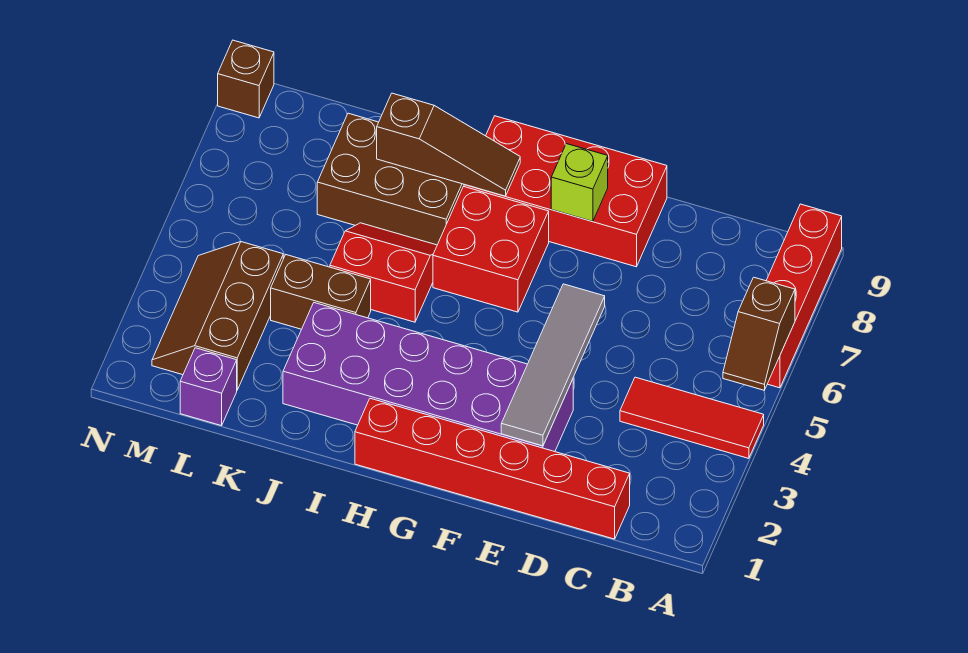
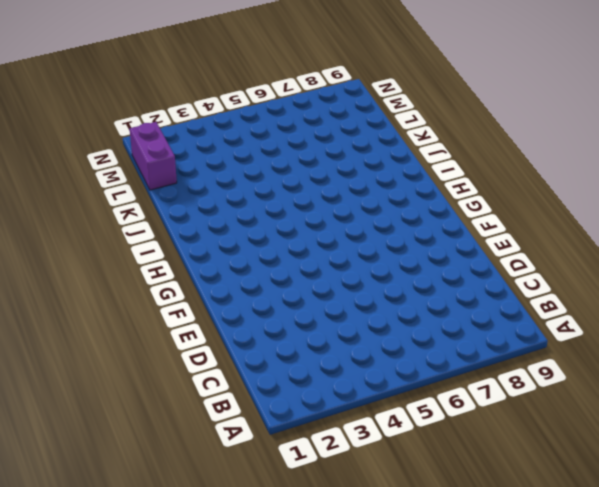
purple 1x2 brick [130,122,177,190] -> purple 1x1 brick [180,348,237,426]
none -> red 1x3 tile [620,377,764,458]
none -> red 1x4 brick [766,204,842,388]
none -> red 1x6 brick [355,398,630,539]

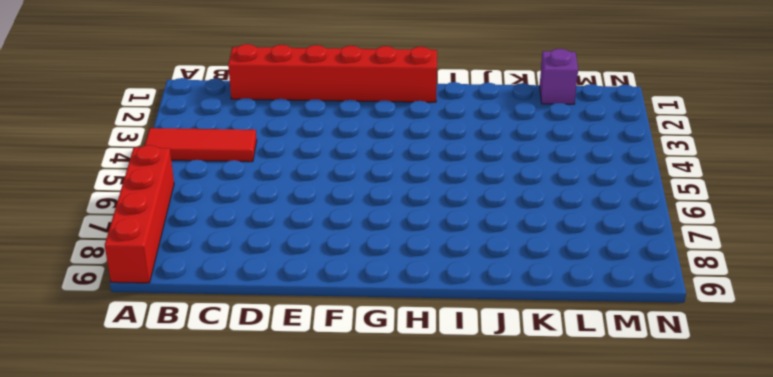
none -> purple 2x6 brick [283,303,573,452]
none -> red 2x4 brick [464,116,667,267]
none -> red 2x2 brick [433,187,549,312]

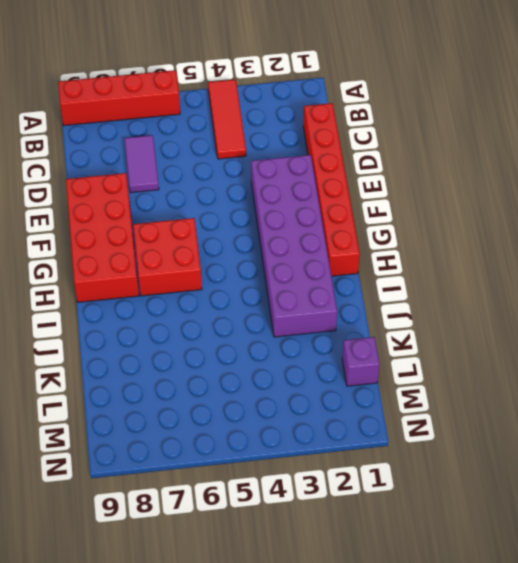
purple 1x2 tile [124,135,159,193] -> none
none -> red 2x2 slope [330,223,437,322]
none -> brown 2x3 brick [317,113,464,245]
none -> brown 1x2 brick [271,255,371,329]

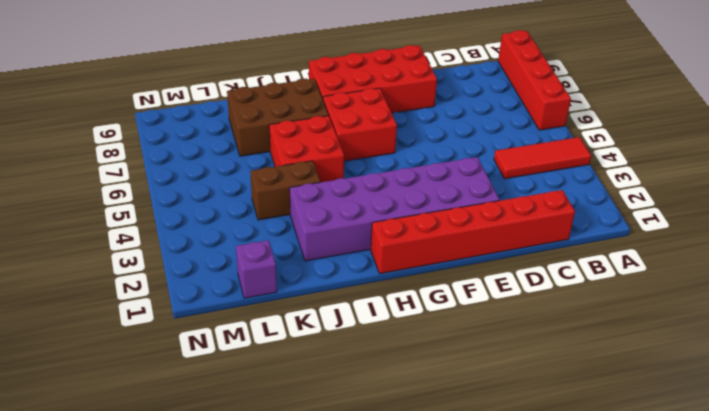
red 2x2 brick [269,116,344,182] -> red 2x2 slope [330,223,437,322]
none -> brown 2x3 slope [152,242,283,390]
none -> brown 1x1 brick [218,40,274,118]
none -> brown 1x2 slope [723,277,795,390]

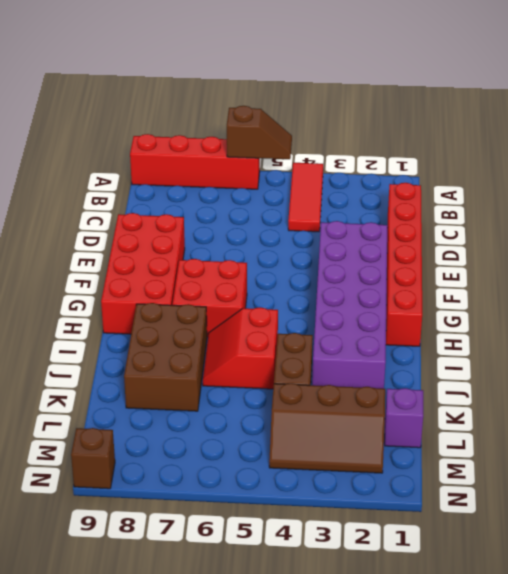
none -> grey 1x4 tile [501,284,605,446]
none -> lime 1x1 brick [551,144,608,222]
none -> brown 1x3 slope [377,93,520,196]

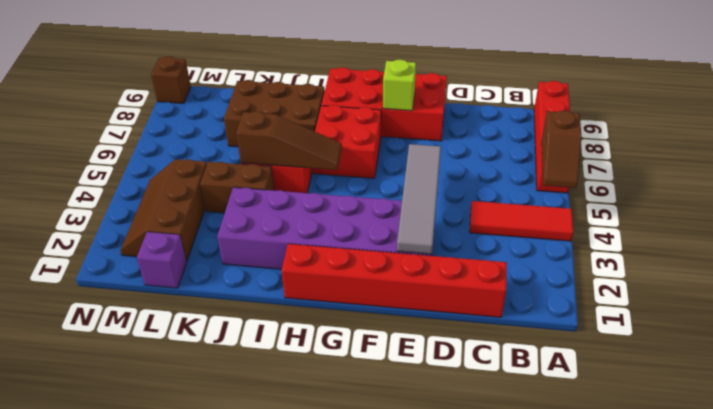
brown 1x3 slope [236,112,342,170] -> brown 1x3 slope moved to [377,93,520,196]

